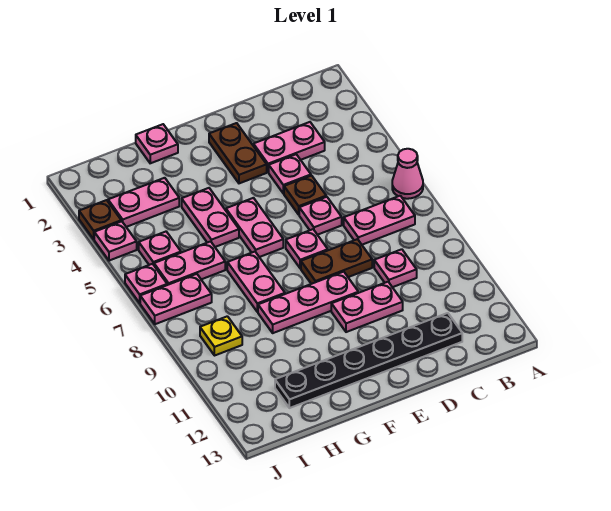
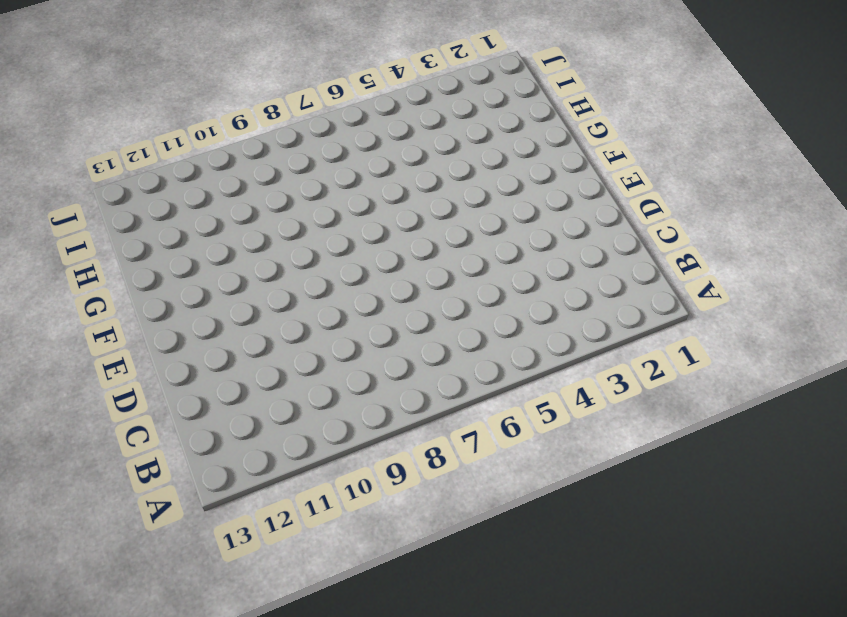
none -> pink 1x1 cone [392,149,423,199]
none -> pink 1x2 plate [344,196,415,245]
none -> pink 1x2 plate [253,122,325,172]

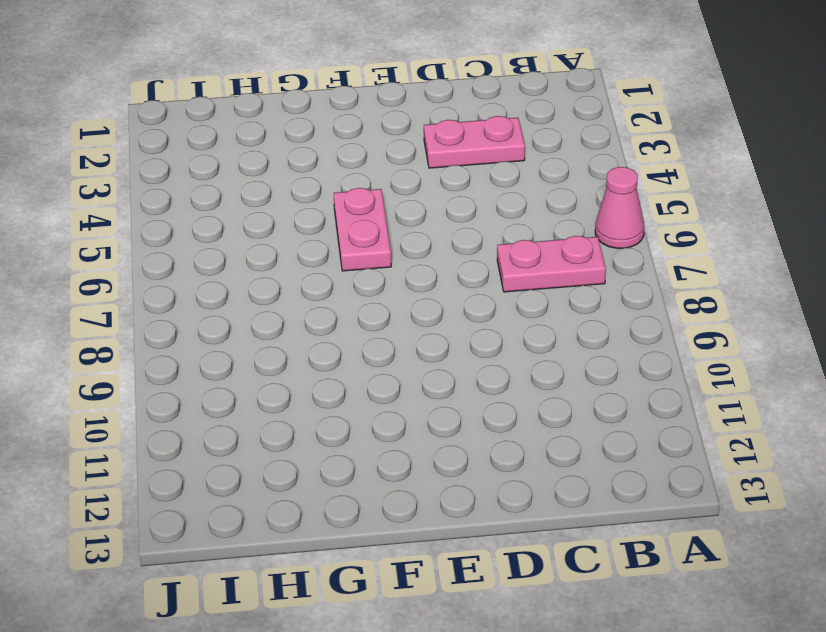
none -> pink 1x1 plate [374,249,417,287]
none -> black 1x6 plate [275,313,462,408]
none -> pink 1x1 plate [269,154,311,194]

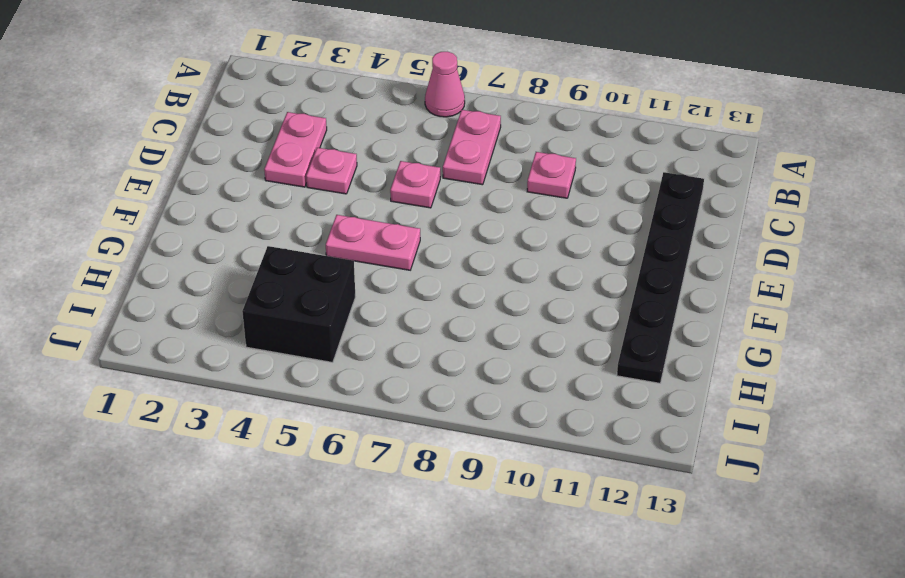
black 2x2 brick [242,246,355,362] -> pink 1x1 plate [139,232,181,265]
none -> brown 1x1 plate [284,176,326,215]
none -> brown 1x2 plate [301,239,372,284]
none -> pink 1x2 plate [331,282,403,332]

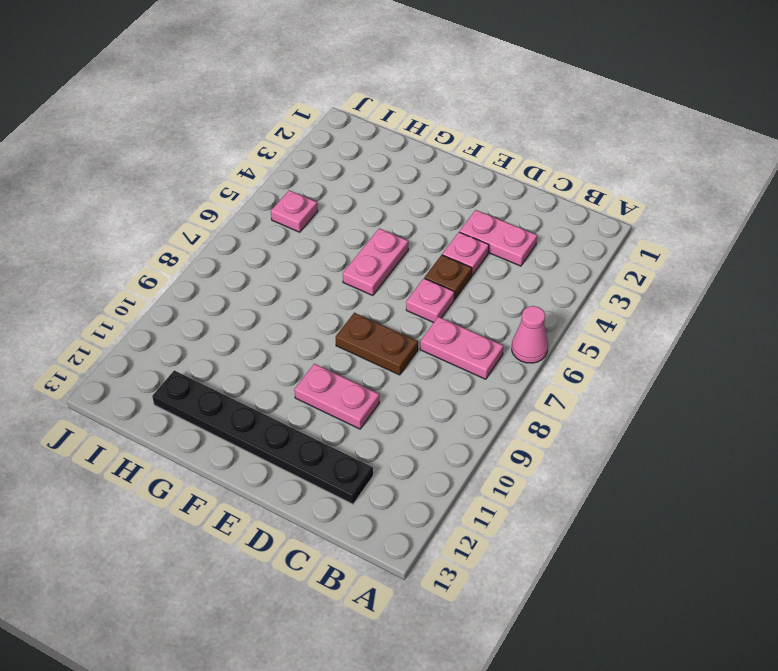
none -> pink 1x1 plate [374,249,417,287]
none -> brown 1x2 plate [209,123,267,183]
none -> pink 1x1 plate [286,229,328,268]

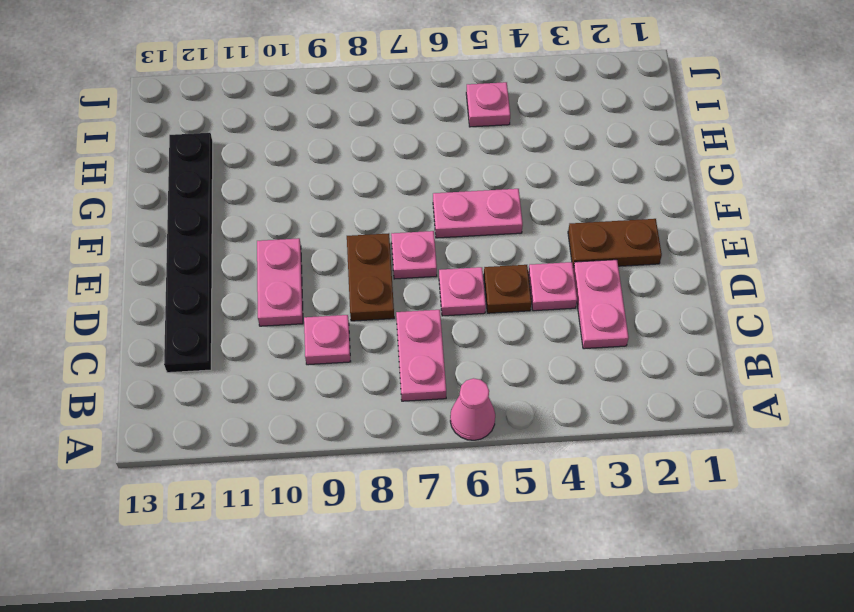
none -> pink 1x3 plate [258,272,358,333]
none -> pink 1x1 plate [136,124,178,163]
none -> pink 1x2 plate [182,188,239,247]

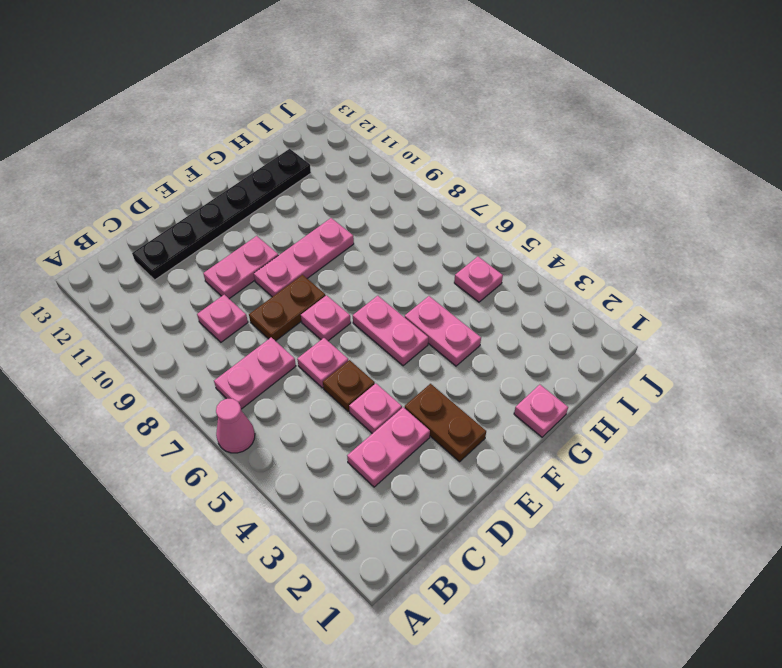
none -> pink 1x2 plate [227,252,285,312]
none -> pink 1x2 plate [108,178,179,227]
none -> pink 1x2 plate [154,241,225,285]

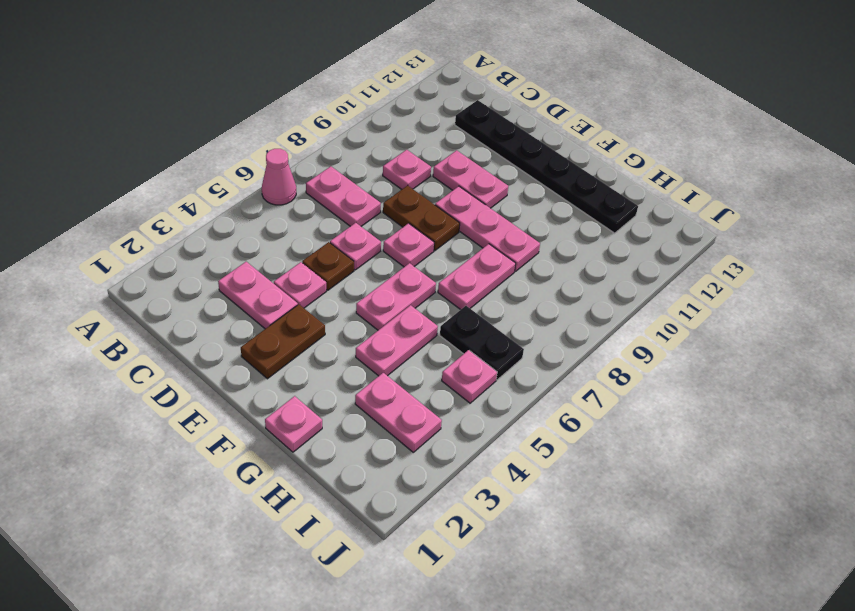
black 1x2 plate [440,306,524,380] -> pink 1x2 plate [154,241,225,285]
none -> pink 1x2 plate [140,274,212,324]
none -> yellow 1x1 plate [200,316,242,356]
none -> brown 1x1 plate [79,200,121,239]

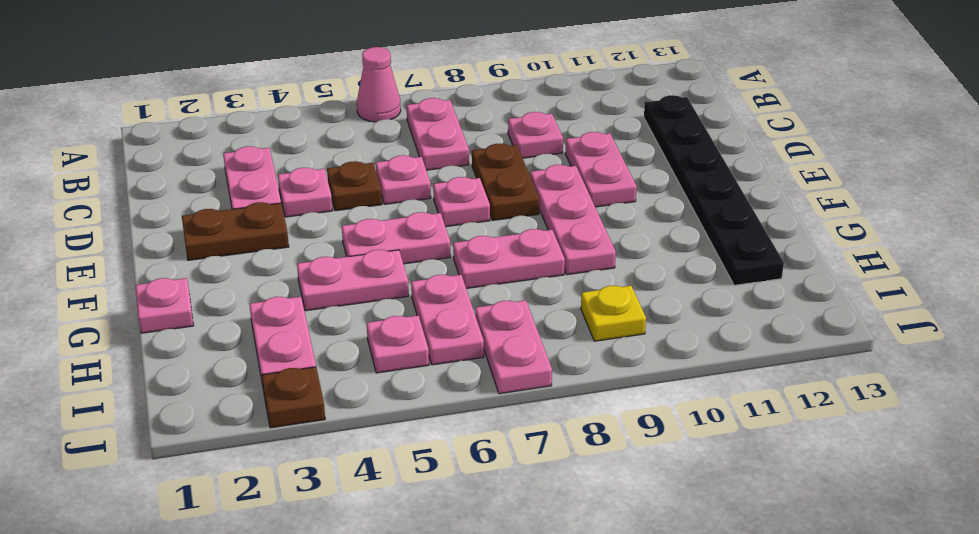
none -> pink 1x1 plate [94,221,137,261]
none -> pink 1x1 plate [125,264,167,303]

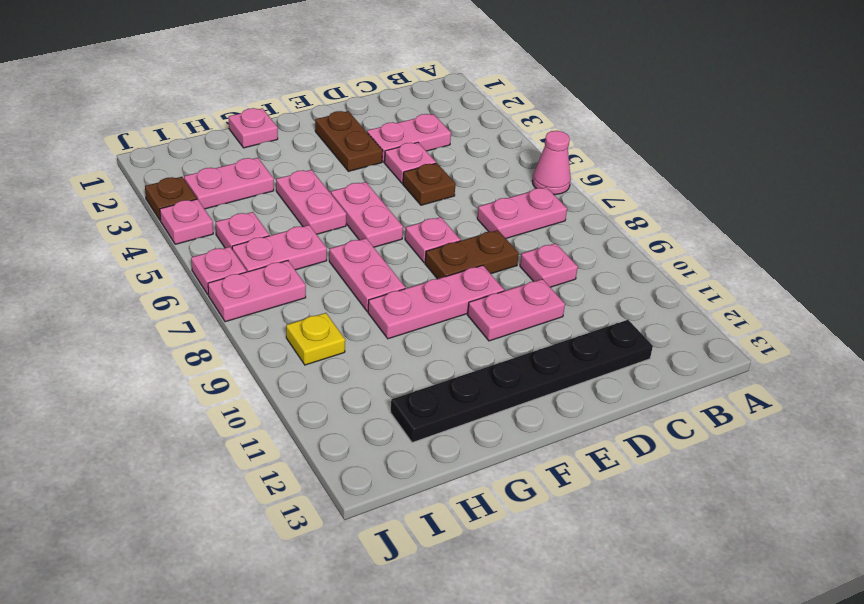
none -> pink 1x1 plate [299,197,342,235]

